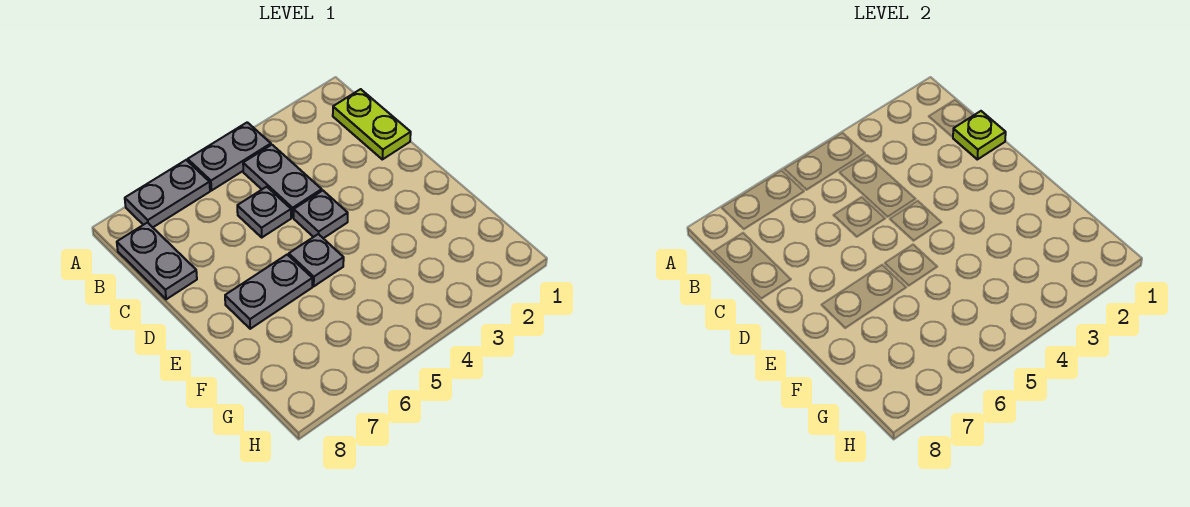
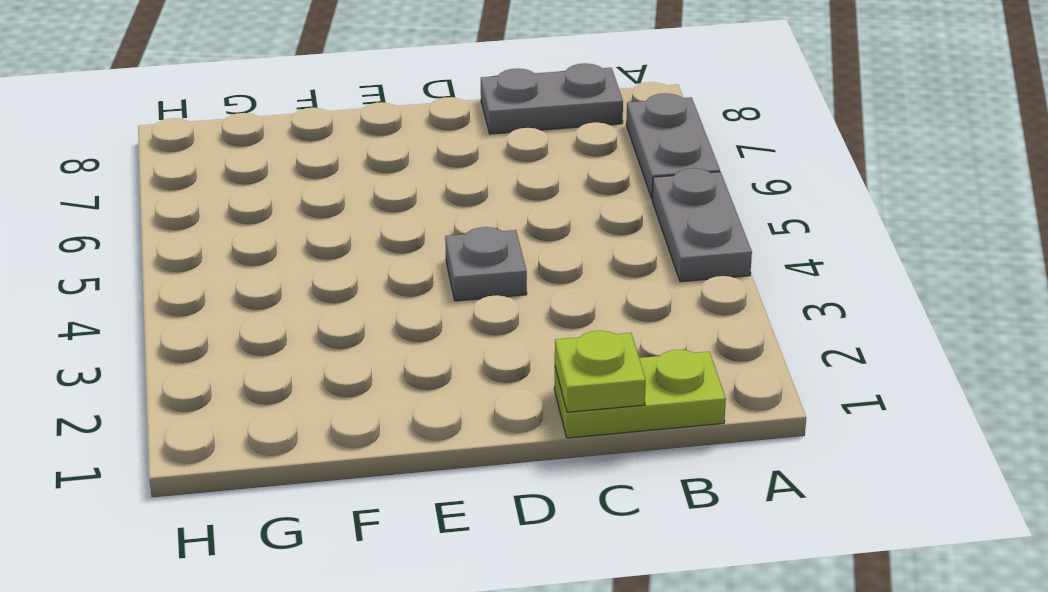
none -> grey 1x2 plate [243,145,322,217]
none -> grey 1x1 plate [237,187,291,237]

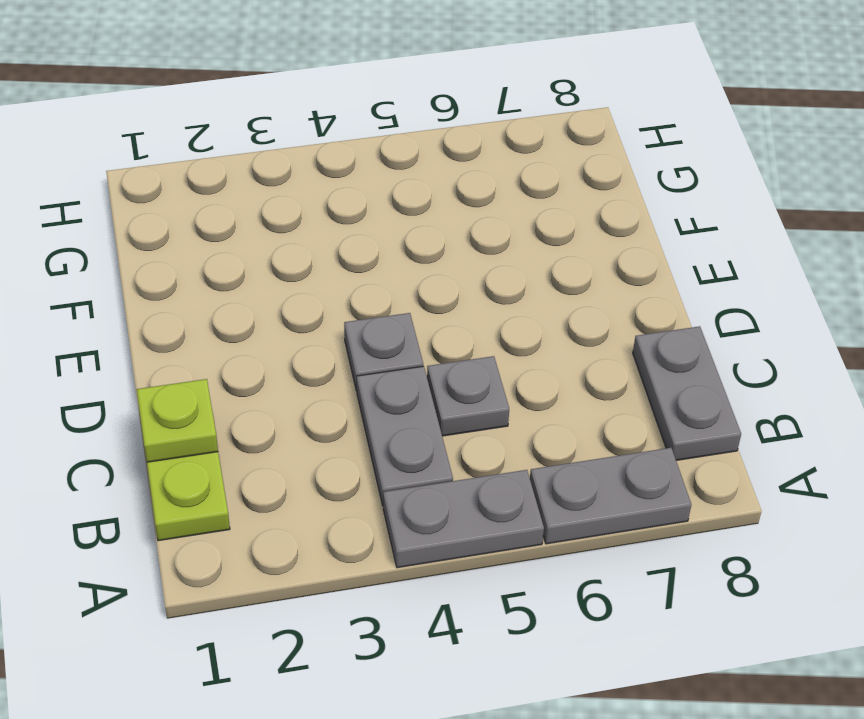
none -> grey 1x1 plate [289,234,344,286]
none -> grey 1x2 plate [225,255,312,329]

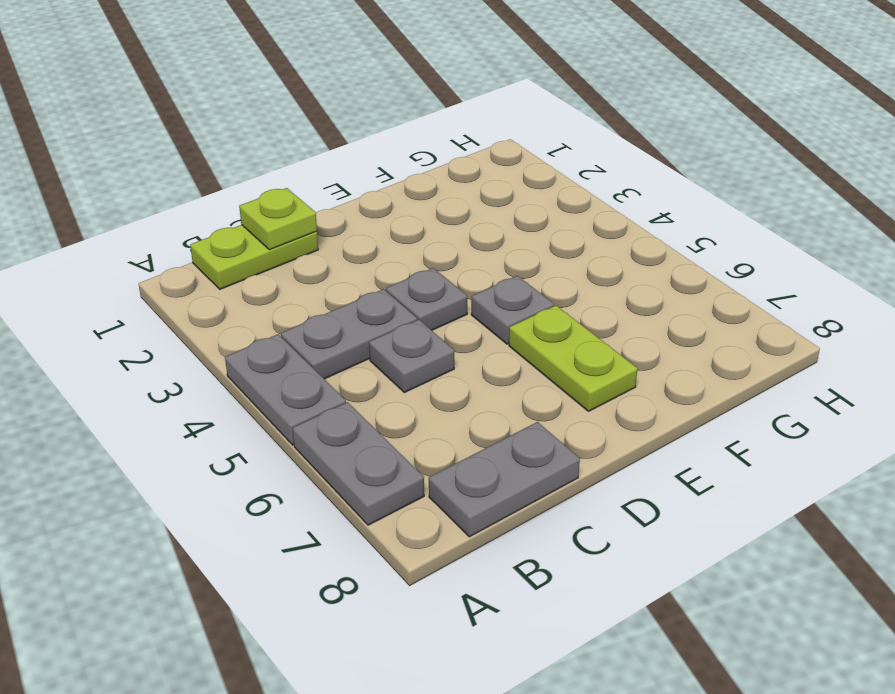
lime 1x2 plate [509,305,638,411] -> grey 1x2 plate [225,255,312,329]

